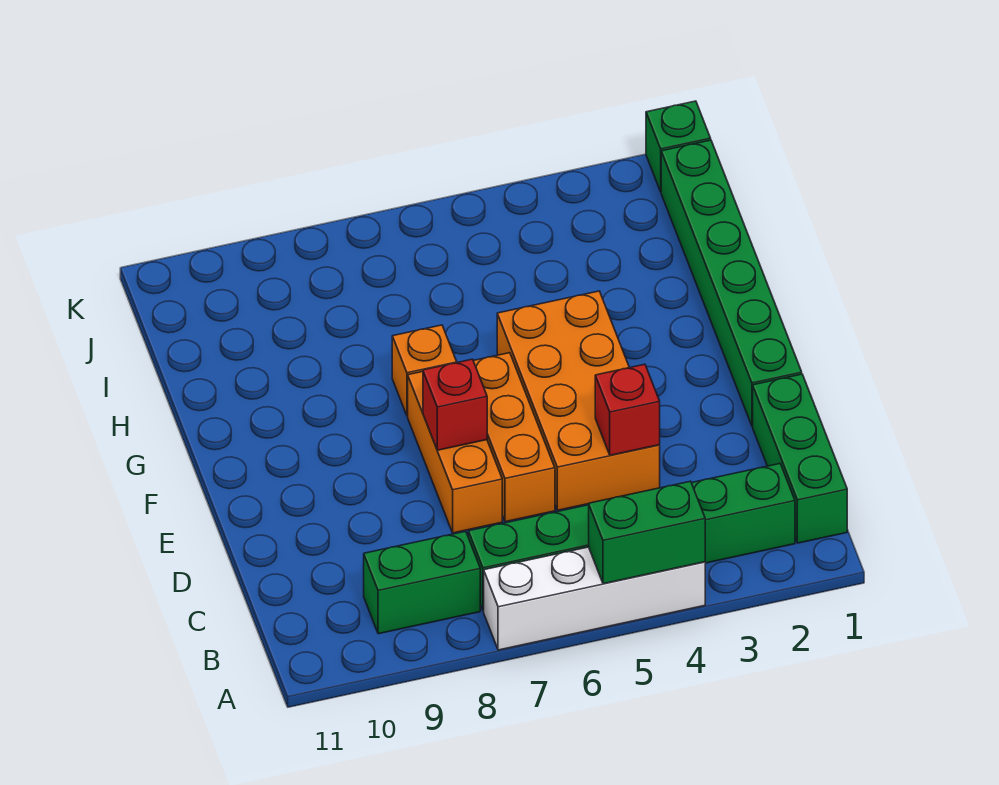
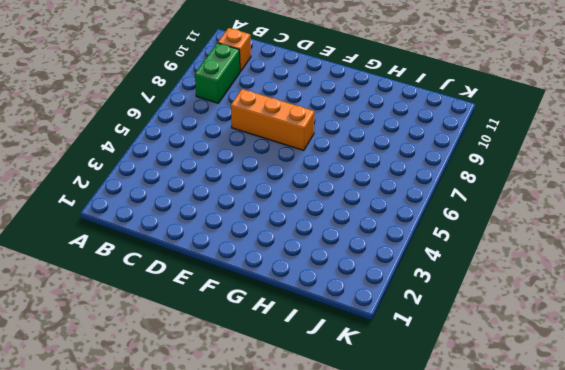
orange 1x1 brick [218,28,251,72] -> orange 1x1 brick moved to [392,325,457,416]
none -> white 1x4 brick [484,547,705,650]
none -> green 1x3 brick [753,374,847,543]
none -> green 1x6 brick [468,464,795,611]

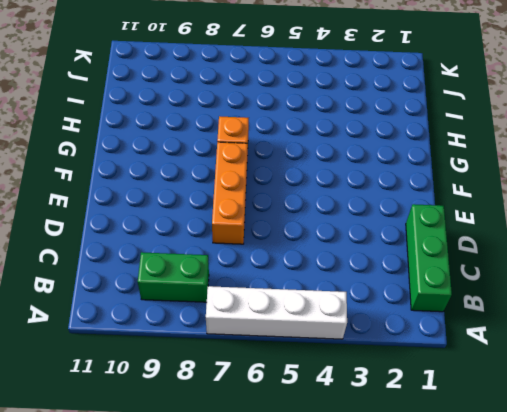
none -> green 1x6 brick [468,464,795,611]
none -> orange 2x4 brick [497,291,660,510]
none -> orange 1x3 brick [474,353,555,522]

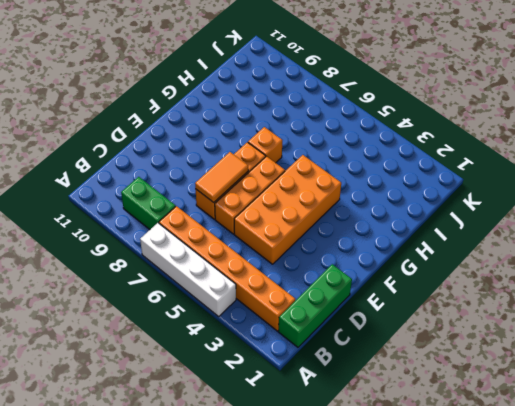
orange 1x6 brick [159,206,295,331] -> green 1x6 brick [468,464,795,611]
orange 1x2 tile [195,152,248,202] -> red 1x1 brick [423,359,487,450]
none -> green 1x6 brick [661,140,802,426]
none -> green 1x1 brick [646,101,711,192]
none -> green 1x2 brick [589,481,705,584]

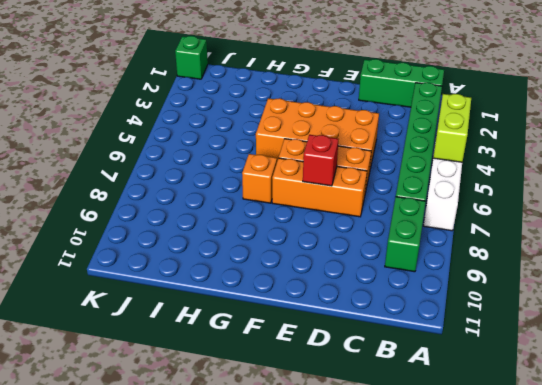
lime 1x2 brick [433,94,471,162] -> green 1x2 brick [589,481,705,584]
none -> green 1x6 brick [661,140,802,426]
none -> red 1x1 brick [595,364,660,455]

